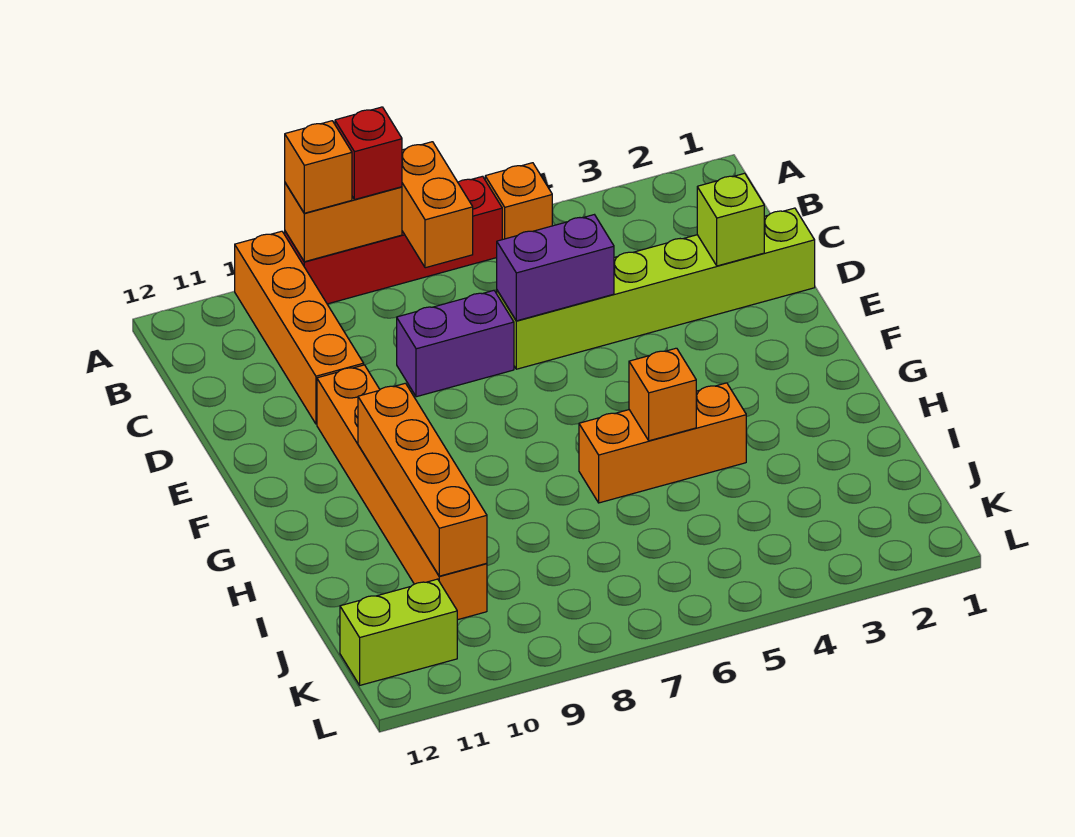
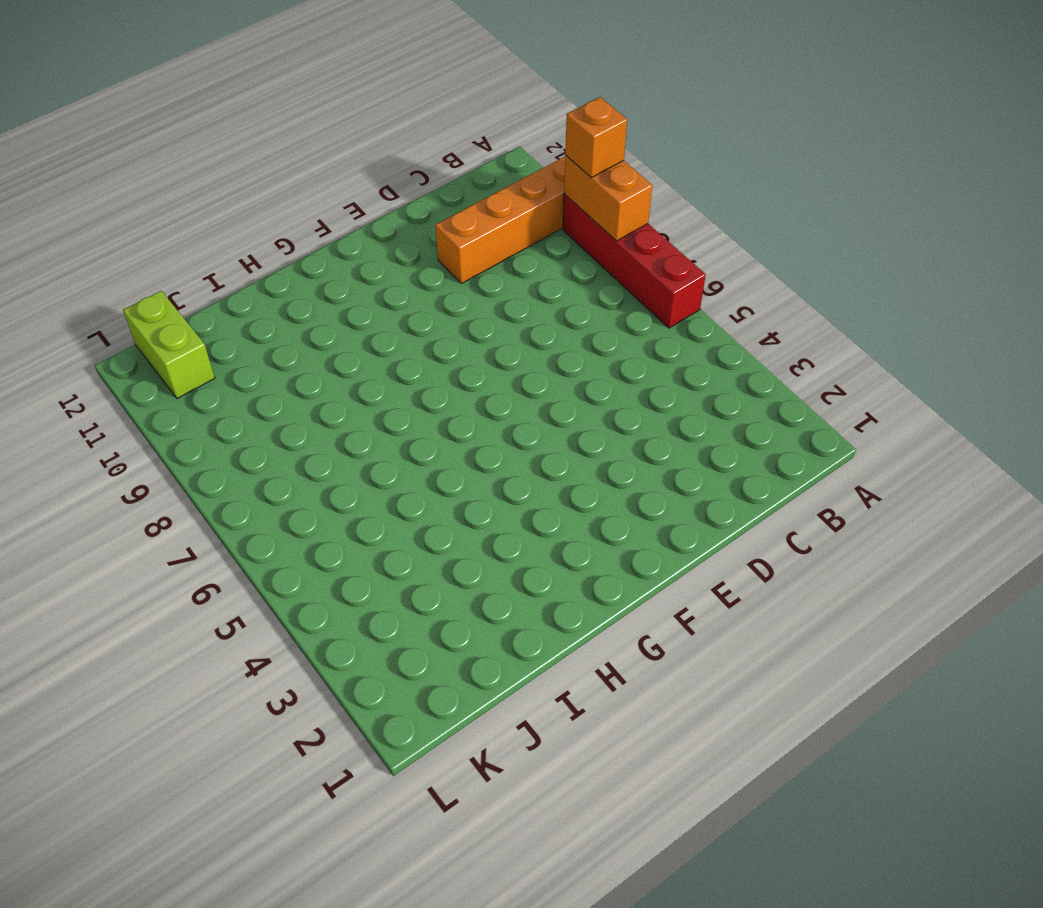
none -> orange 1x1 brick [485,163,552,240]
none -> lime 1x6 brick [497,208,815,369]
none -> purple 1x2 brick [397,290,514,397]

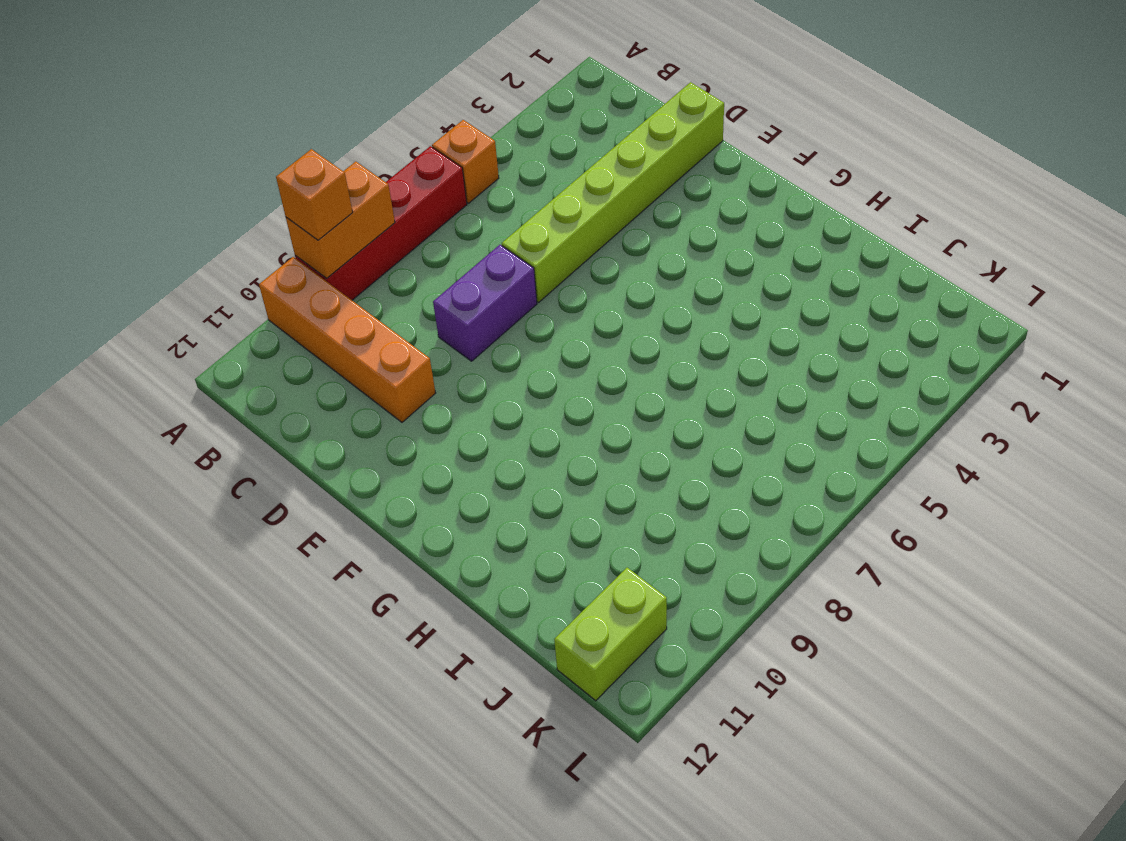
none -> orange 1x6 brick [317,365,487,620]
none -> orange 1x3 brick [579,383,746,503]
none -> orange 1x2 brick [402,142,473,268]

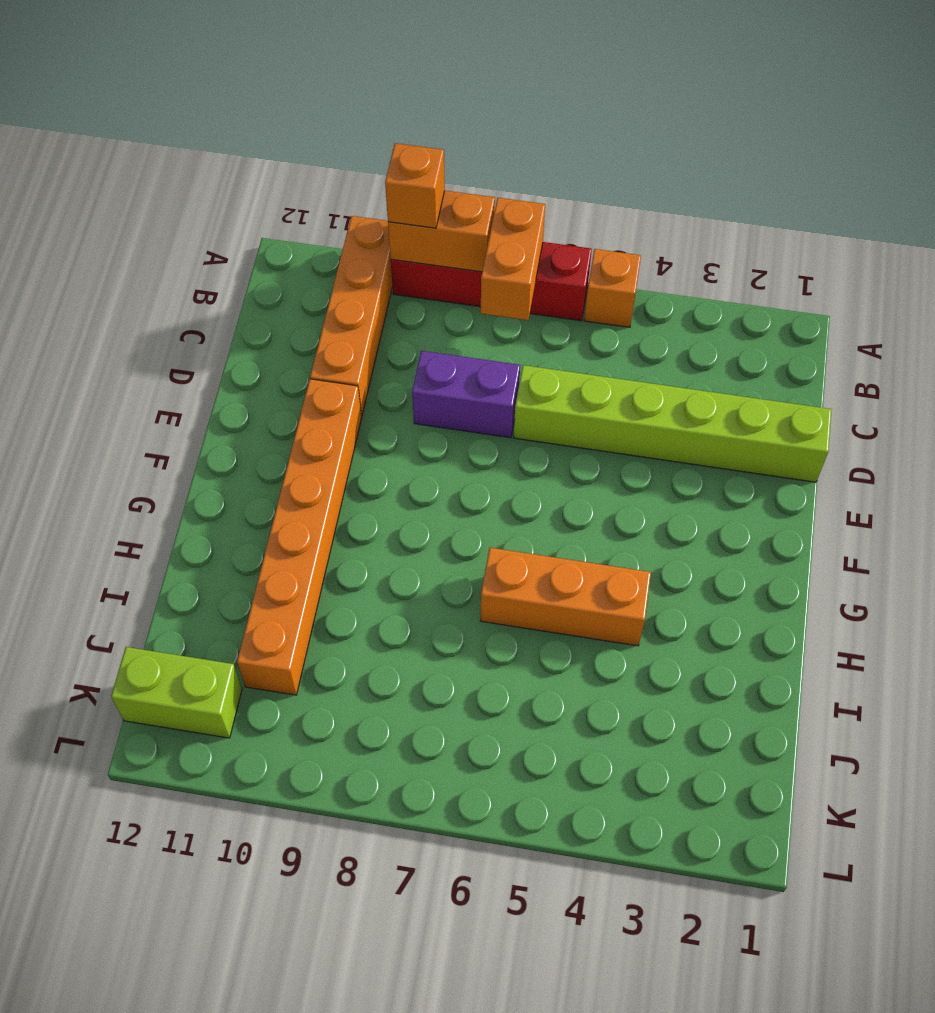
none -> lime 1x1 brick [697,173,764,266]
none -> purple 1x2 brick [497,215,614,321]
none -> orange 1x4 brick [358,383,487,576]

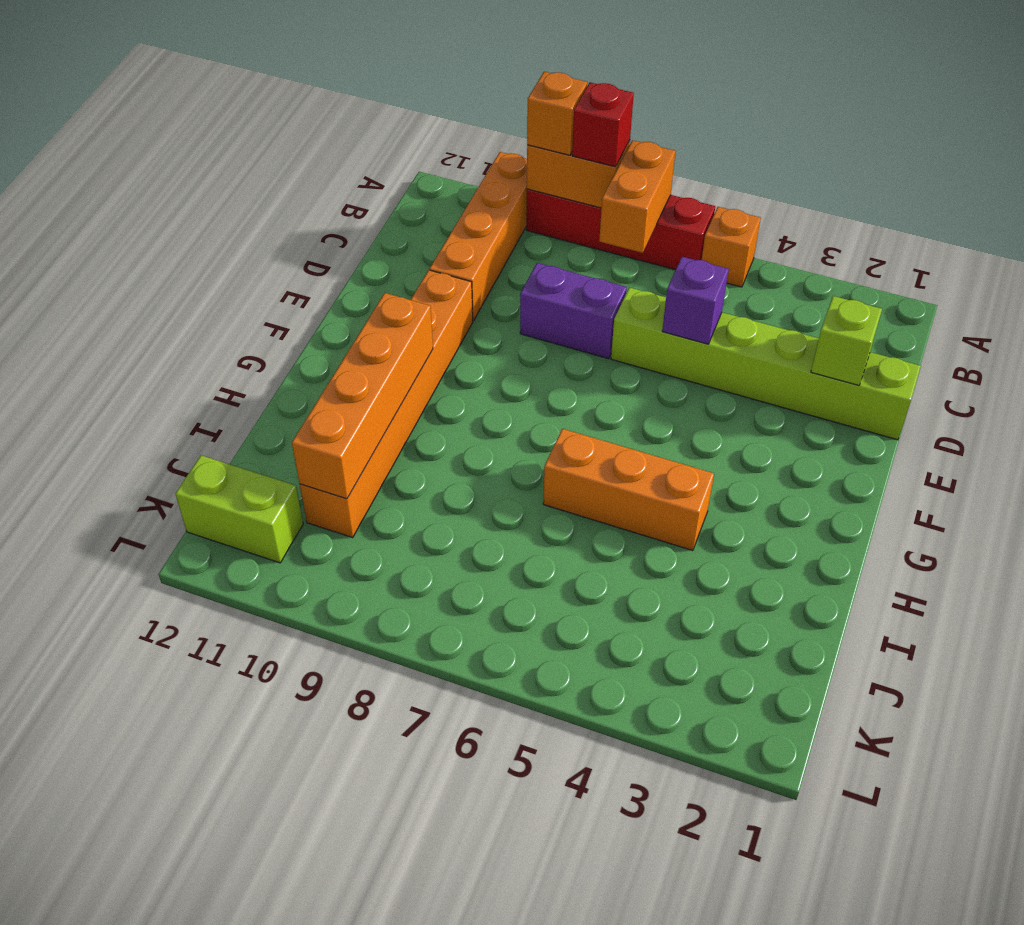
purple 1x1 brick [662,257,729,344] -> purple 1x2 brick [497,215,614,321]
none -> orange 1x1 brick [629,348,696,441]

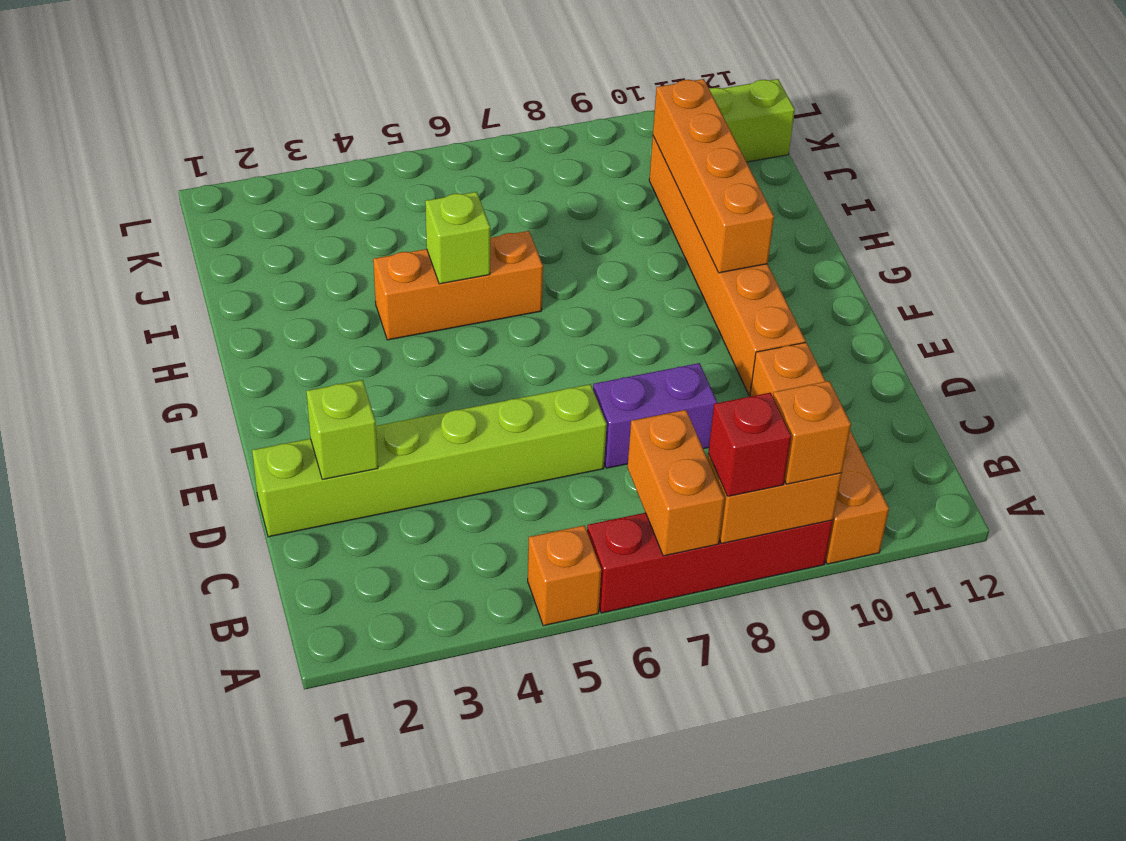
lime 1x1 brick [425,192,490,284] -> orange 1x1 brick [629,348,696,441]
none -> purple 1x2 brick [497,215,614,321]

